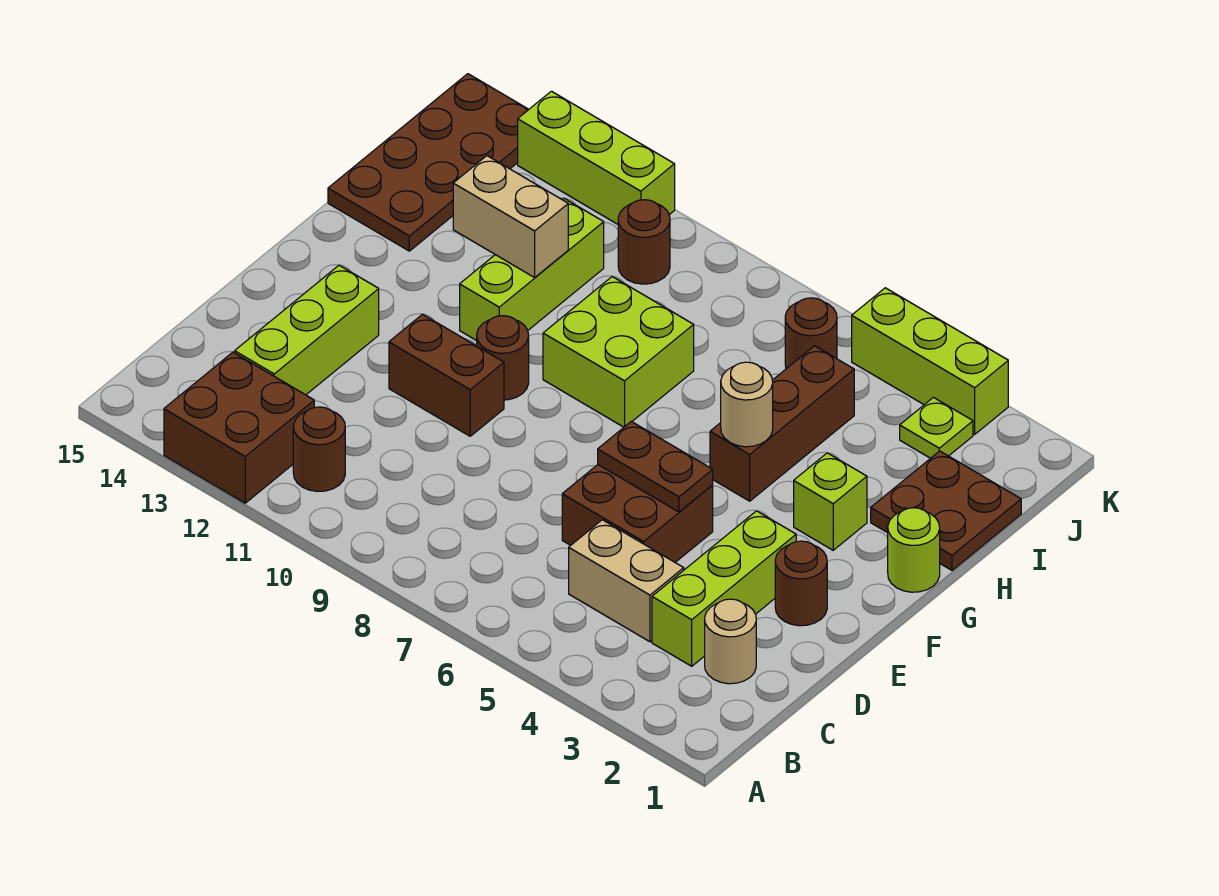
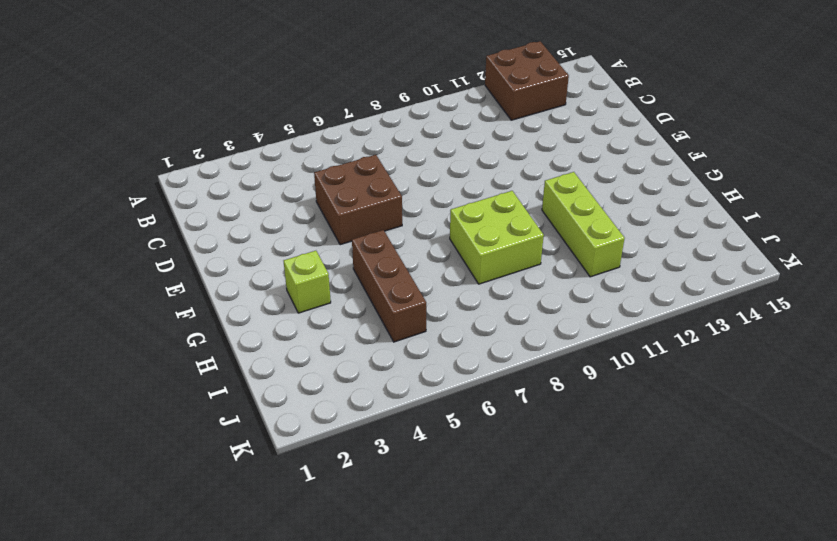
none -> brown 1x1 round brick [293,407,345,492]
none -> tan 1x1 round brick [705,599,756,684]
none -> lime 1x3 brick [652,511,796,666]

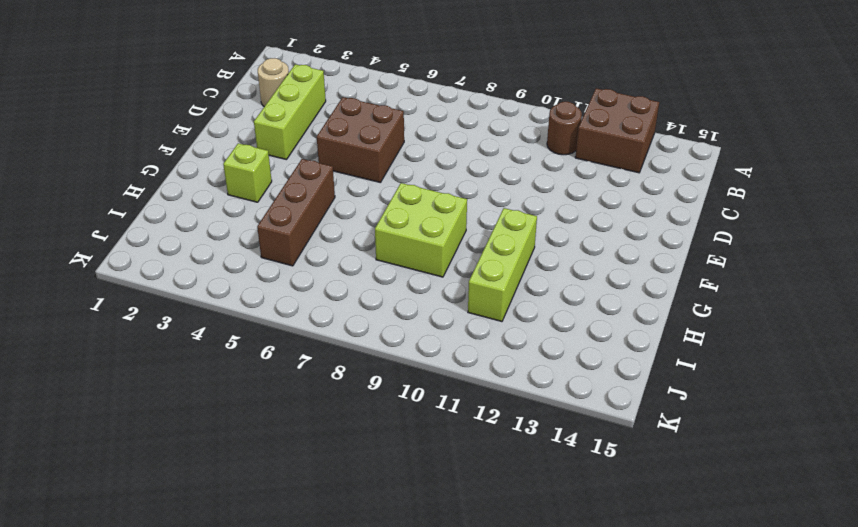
none -> tan 1x2 brick [569,520,684,642]
none -> lime 1x3 brick [235,265,379,395]
none -> brown 1x1 round brick [775,541,827,626]

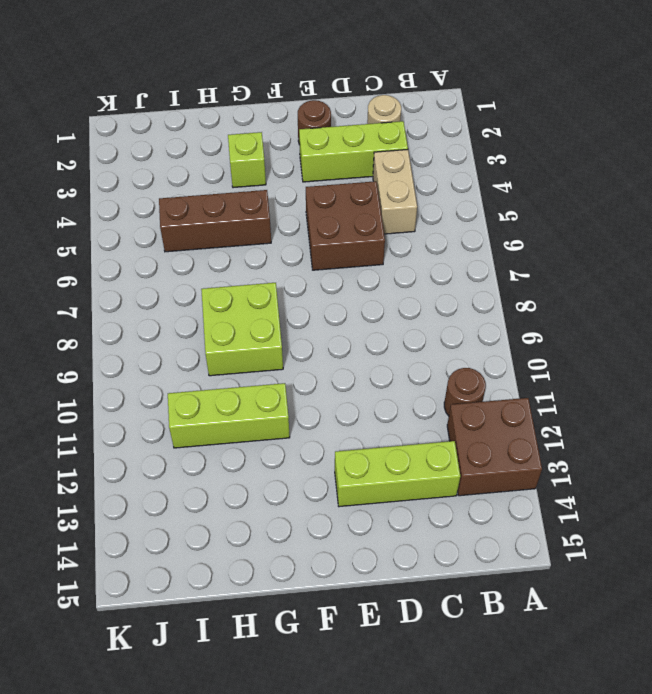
none -> brown 1x2 brick [389,314,504,436]
none -> brown 1x1 round brick [477,316,529,400]
none -> lime 1x1 round brick [888,508,940,592]

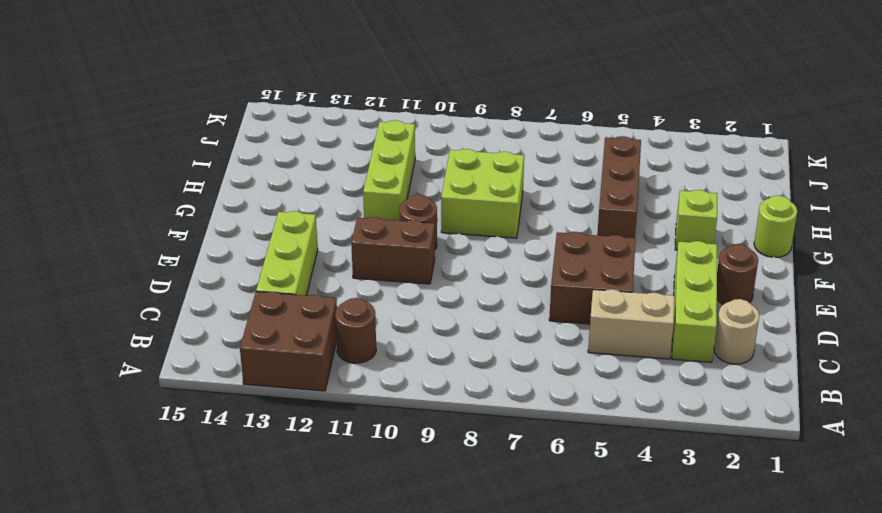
none -> brown 2x2 plate [871,451,1021,570]
none -> brown 2x4 plate [328,74,529,251]
none -> lime 1x1 plate [900,397,973,458]

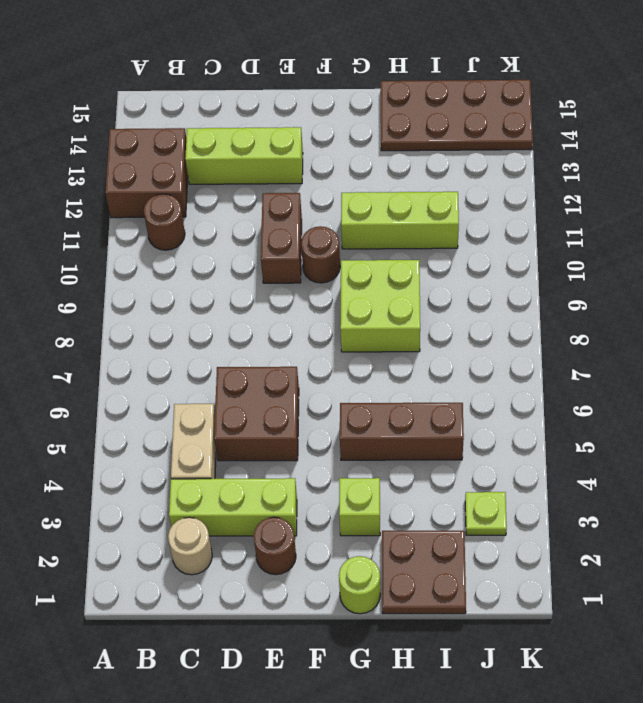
none -> brown 1x1 round brick [785,298,837,369]
none -> brown 1x1 round brick [618,200,670,284]
none -> lime 1x3 brick [852,288,1008,434]

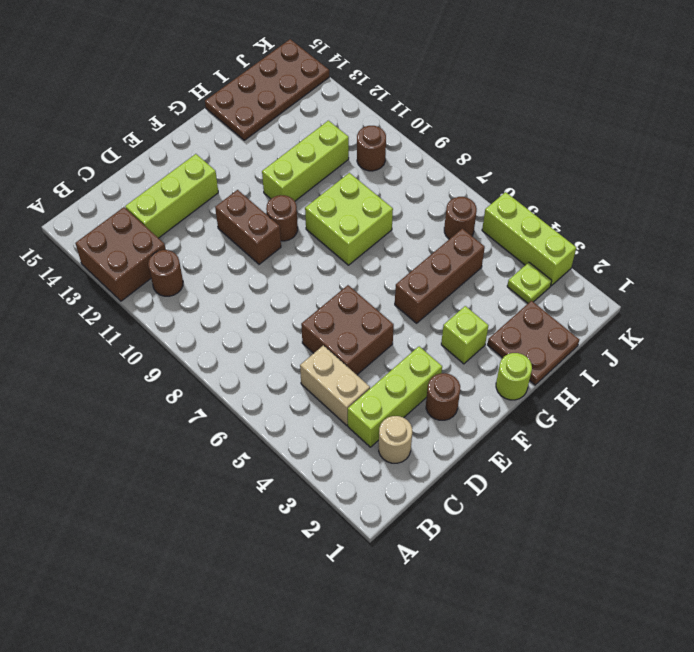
none -> lime 1x3 brick [518,91,675,224]
none -> brown 1x2 plate [598,422,713,512]
none -> tan 1x1 round brick [721,362,773,447]

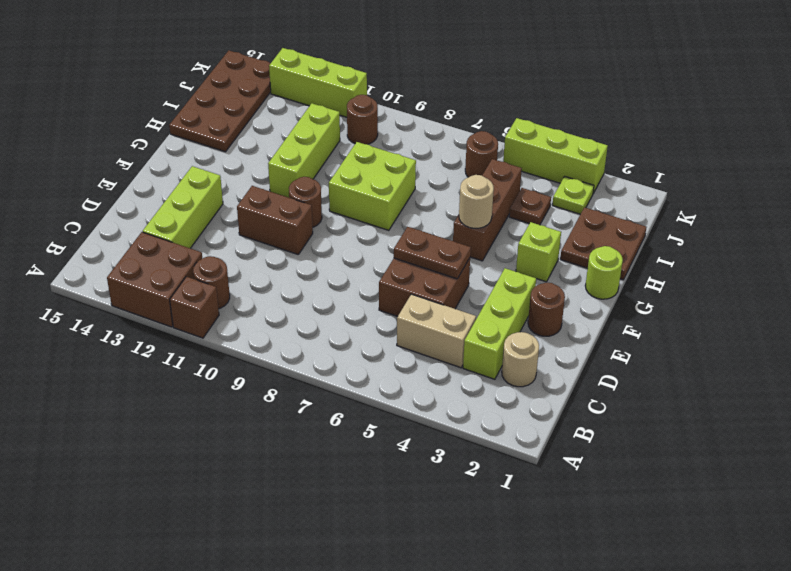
brown 1x1 brick [170,277,219,338] -> none
brown 1x1 plate [509,188,551,225] -> none
none -> tan 1x2 brick [453,156,568,277]

